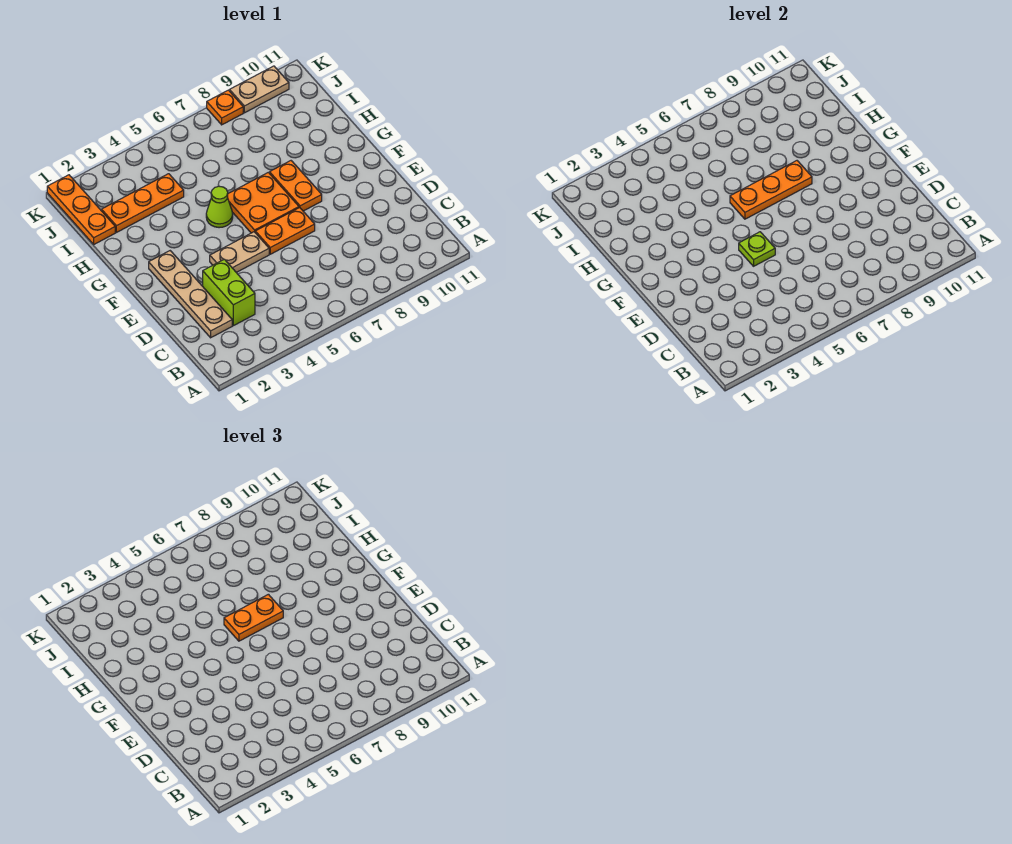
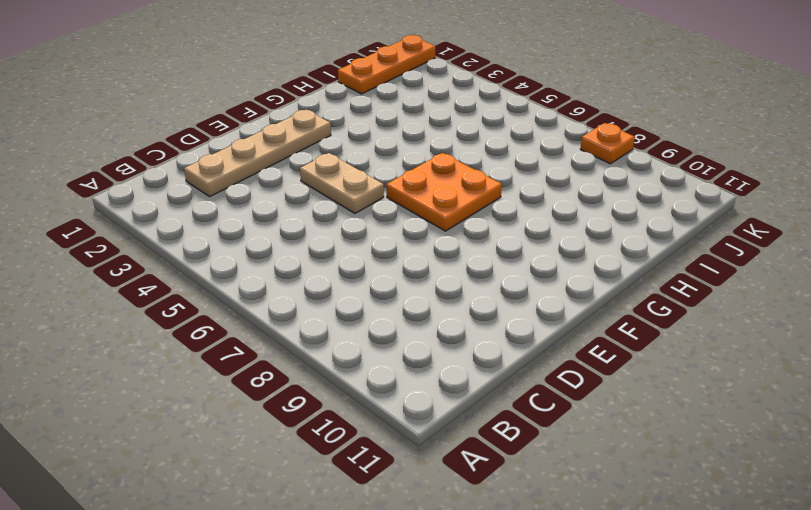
none -> lime 1x2 brick [203,259,255,326]
none -> orange 1x2 plate [255,208,315,254]
none -> orange 1x2 plate [270,161,322,211]

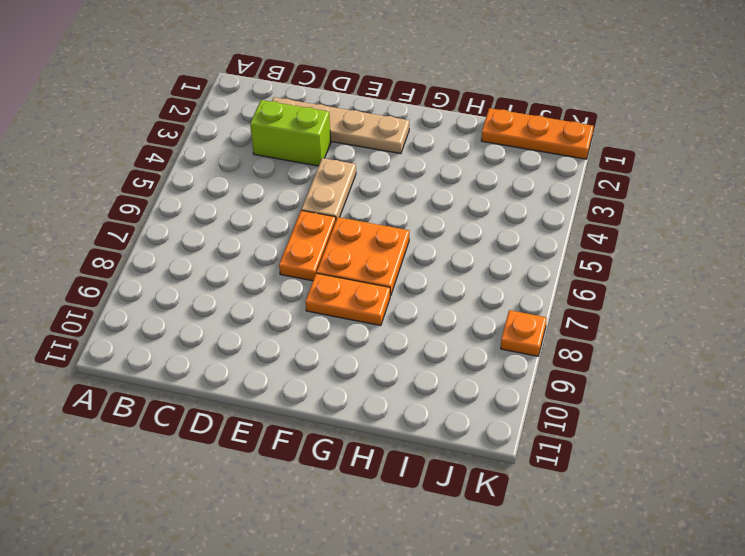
none -> lime 1x1 cone [206,186,233,228]
none -> orange 1x3 plate [102,174,184,232]
none -> tan 1x2 plate [230,66,289,113]

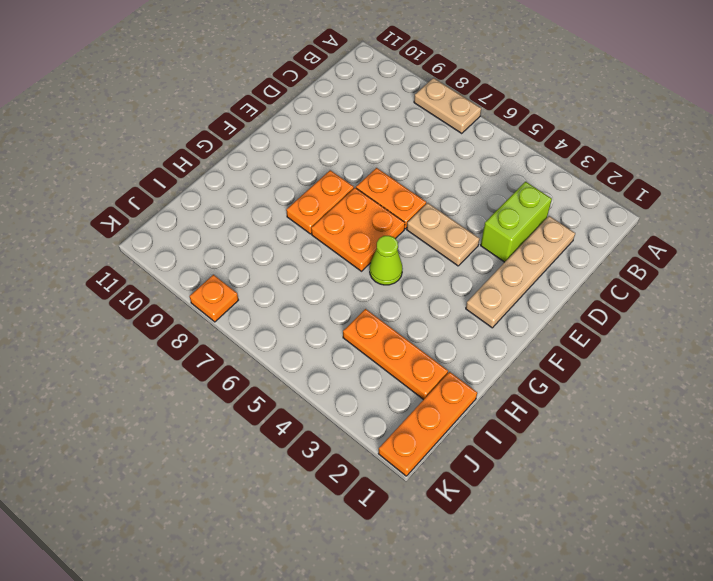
tan 1x2 plate [414,78,481,134] -> tan 1x2 plate moved to [230,66,289,113]
none -> lime 1x1 plate [739,232,775,266]
none -> orange 1x3 plate [730,161,812,219]
none -> orange 1x2 plate [224,594,283,641]

